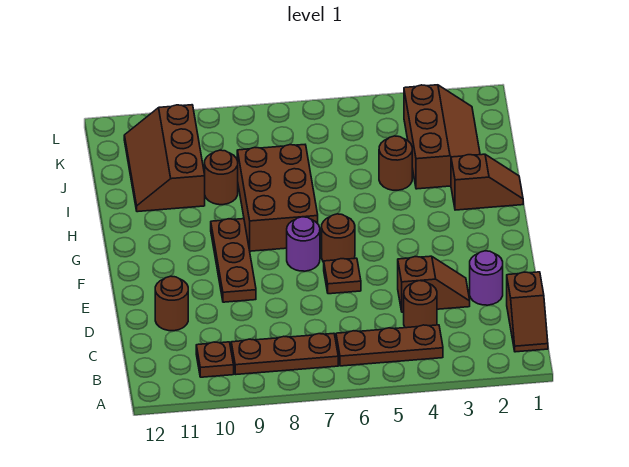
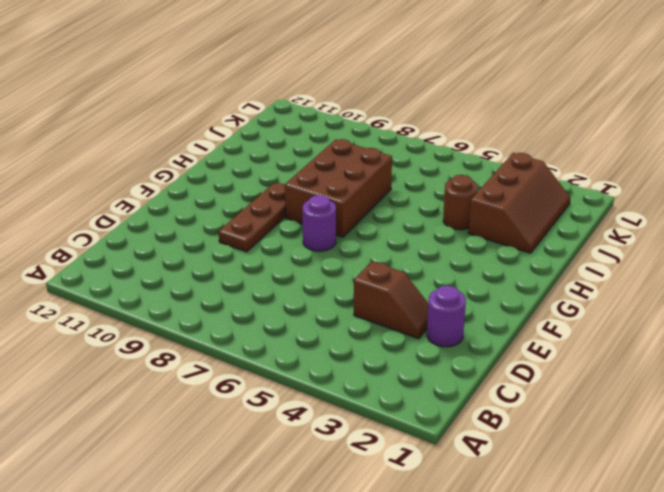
none -> brown 1x2 slope [507,272,548,352]
none -> brown 1x3 plate [336,325,443,366]
none -> brown 1x3 plate [231,333,338,375]

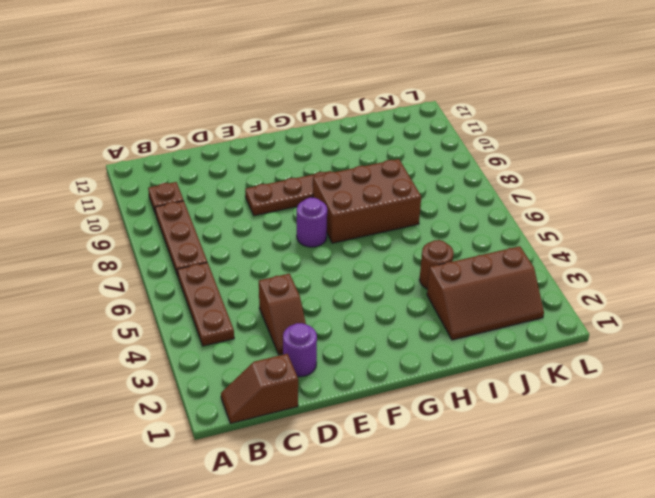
none -> brown 1x1 round brick [404,281,437,328]
none -> brown 1x1 round brick [155,276,188,331]
none -> brown 1x1 plate [324,258,361,294]

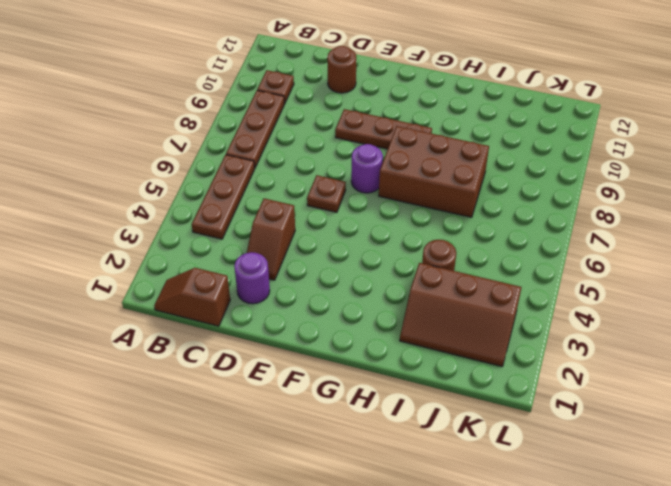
none -> brown 1x1 round brick [404,281,437,328]
none -> brown 1x1 round brick [322,214,355,262]
none -> brown 1x2 slope [451,154,523,210]

